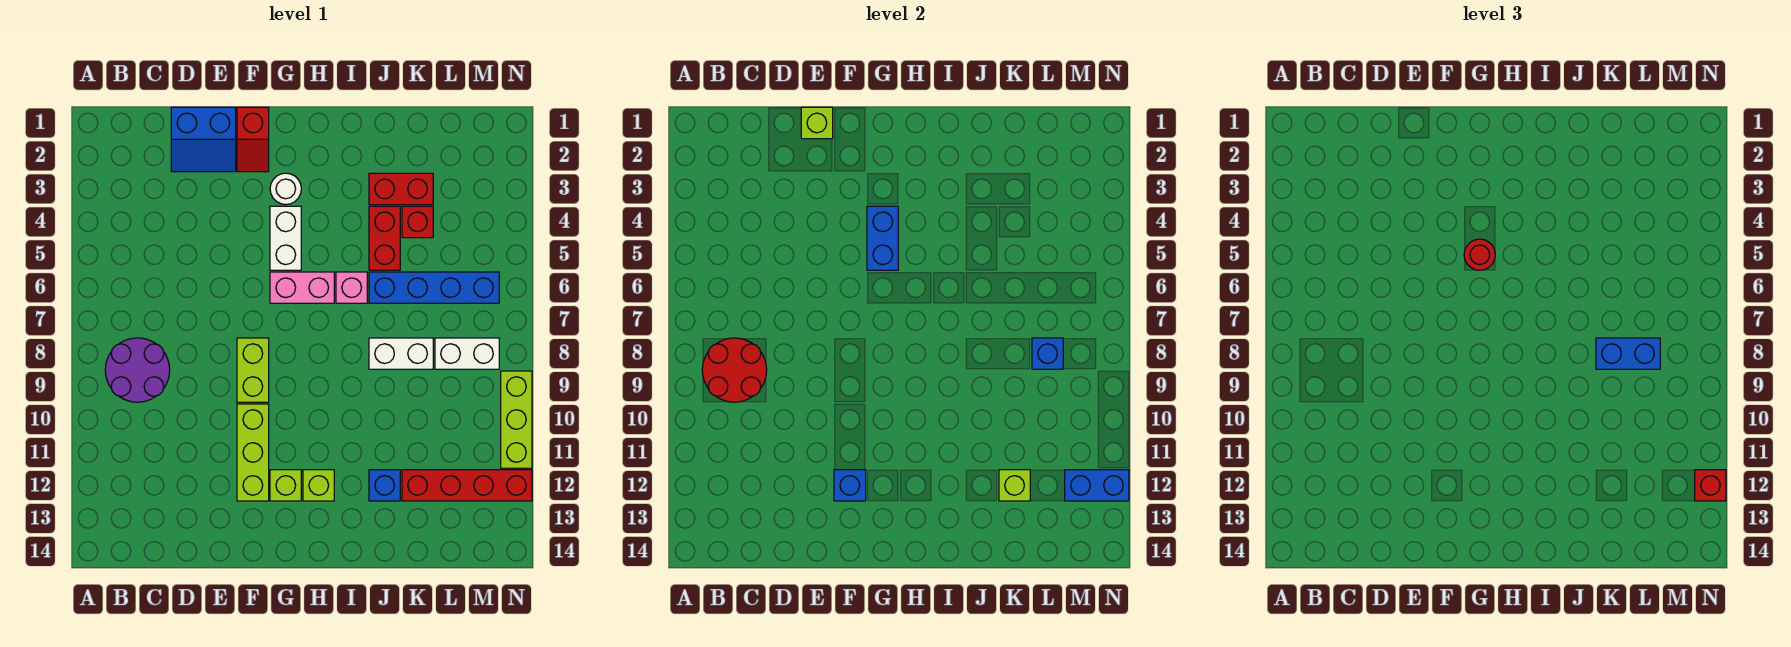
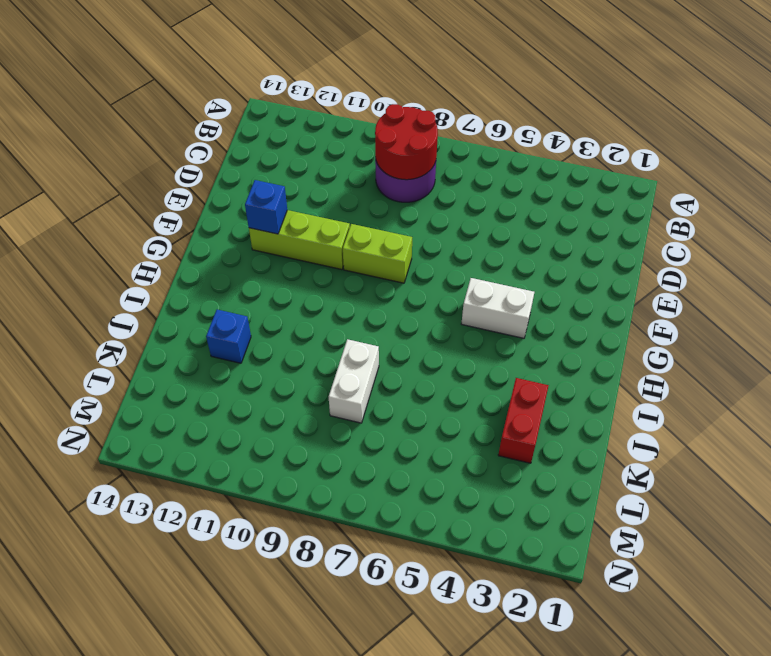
none -> blue 2x2 slope [171,107,236,172]
none -> red 1x2 slope [237,107,269,172]
none -> white 1x1 round brick [270,173,301,205]
none -> pink 1x2 brick [270,272,334,303]

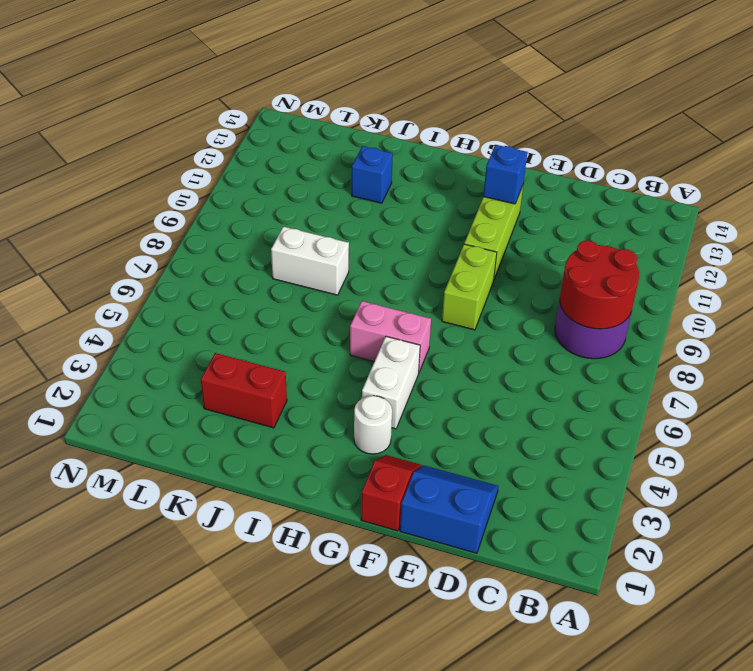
none -> lime 1x1 brick [270,470,301,501]
none -> lime 1x1 brick [303,470,334,501]
none -> pink 1x1 brick [336,272,367,303]
none -> red 1x2 brick [369,206,400,270]

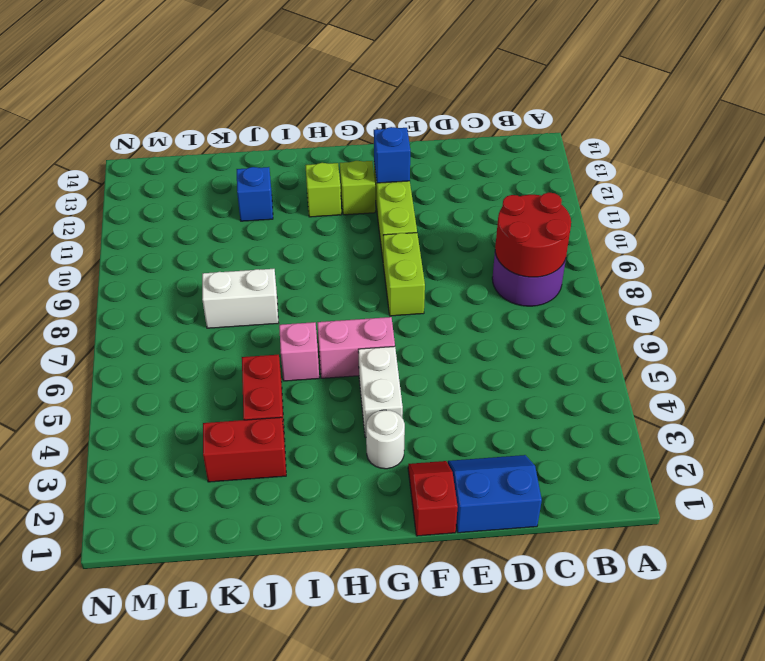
none -> blue 1x4 brick [369,272,499,303]
none -> red 1x1 brick [402,206,433,238]
none -> red 1x4 brick [402,470,532,501]
none -> white 1x2 brick [435,338,499,369]

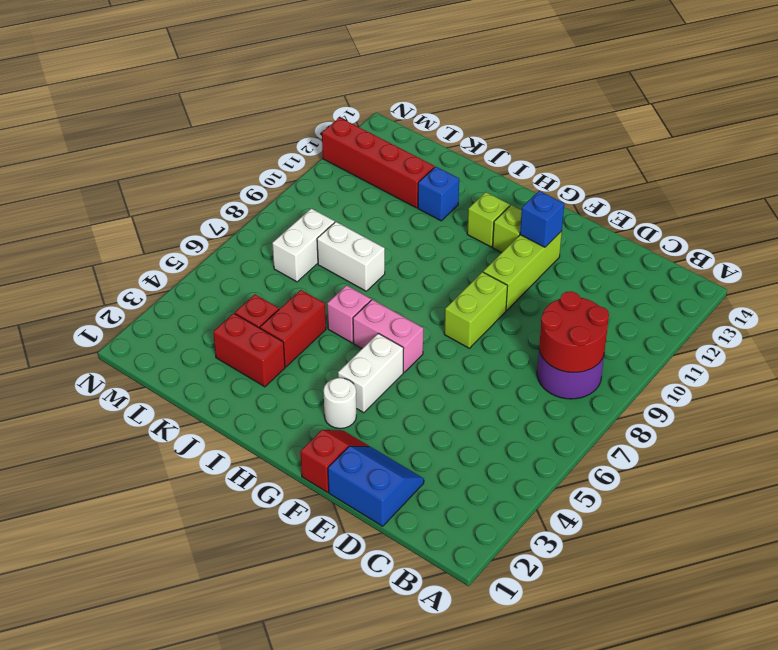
white 1x2 brick [272,208,335,282] -> white 1x2 brick turned to [435,338,499,369]
none -> blue 1x4 brick [369,272,499,303]
none -> lime 1x3 brick [501,371,532,468]
none -> lime 1x1 brick [801,107,833,139]
none -> blue 1x2 brick [867,206,898,270]

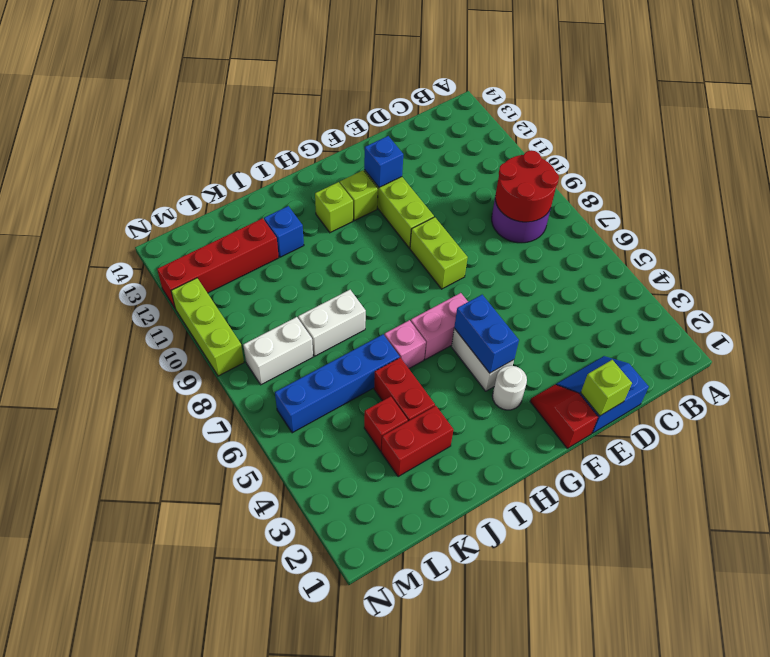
none -> lime 1x1 brick [999,470,1030,501]
none -> blue 1x1 brick [1032,338,1063,369]
none -> blue 1x2 brick [1065,470,1129,501]
none -> red 1x1 round brick [1464,239,1495,270]

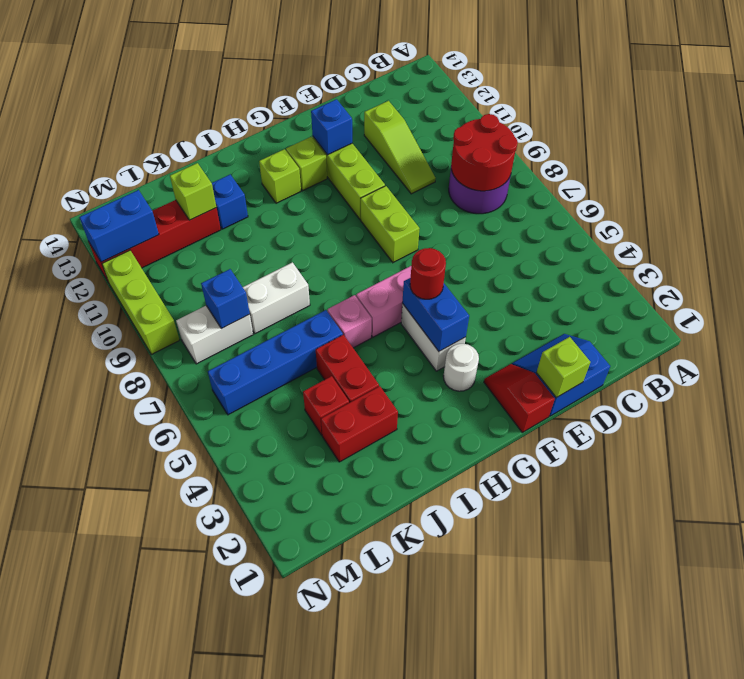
lime 1x3 slope [364,101,436,194] -> none
none -> blue 1x2 brick [1596,338,1660,369]
none -> red 1x1 brick [1695,470,1726,501]

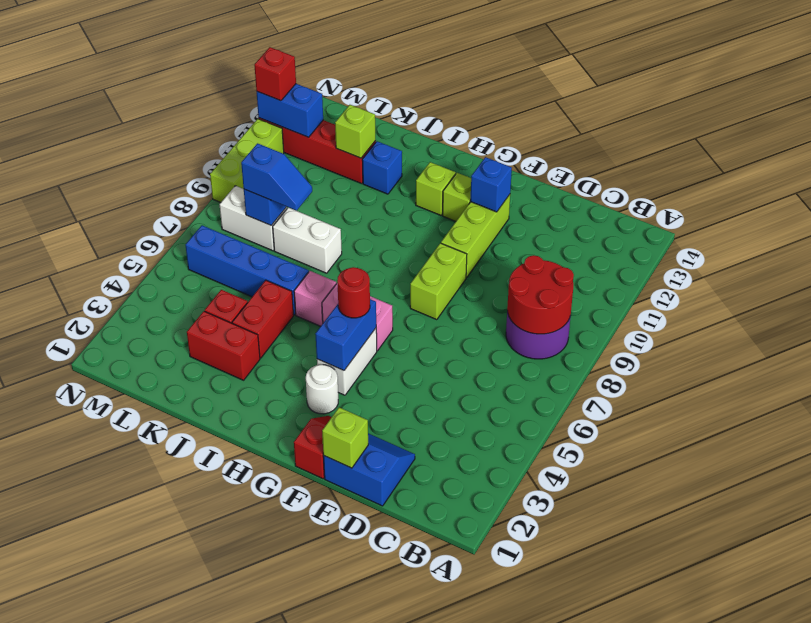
blue 1x2 slope [241,143,312,211] -> blue 1x2 brick [1596,338,1660,369]

